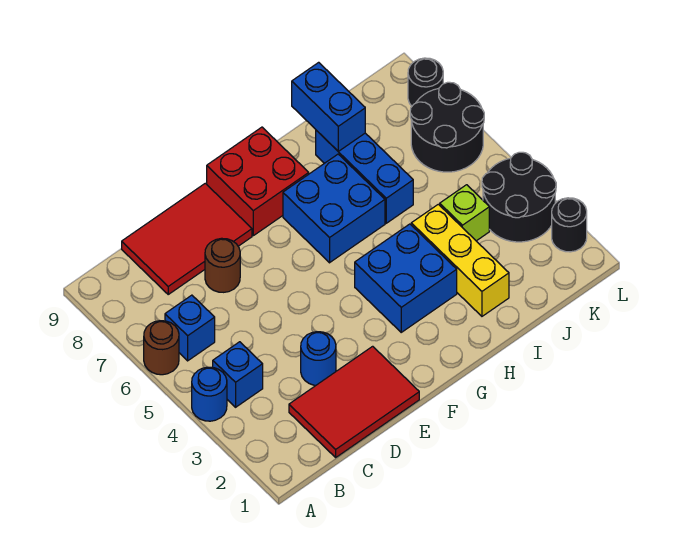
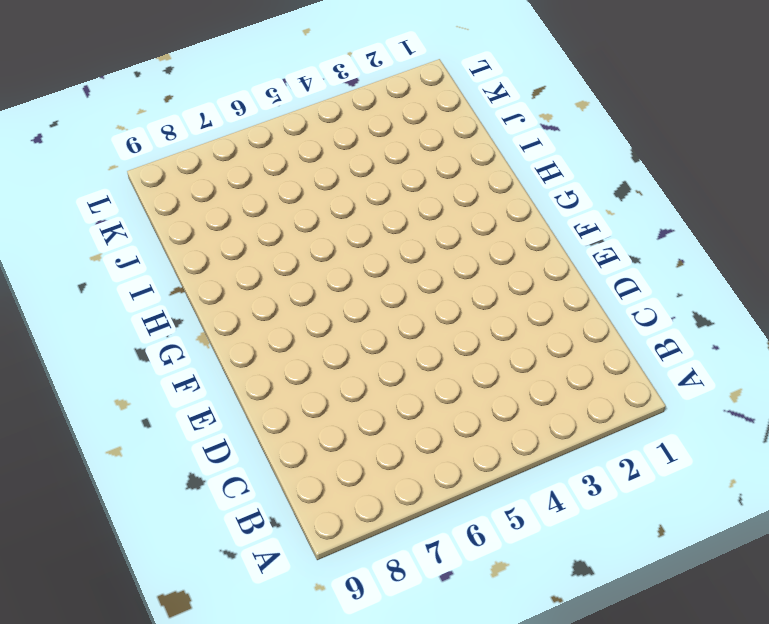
none -> blue 1x1 round brick [192,367,227,421]
none -> brown 1x1 round brick [144,321,179,375]
none -> blue 1x1 brick [213,342,263,407]

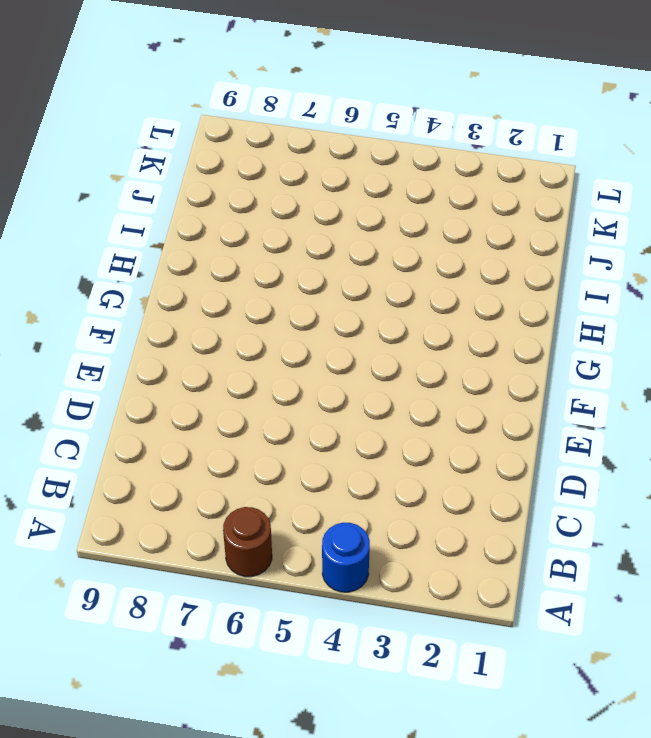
none -> blue 1x1 brick [213,342,263,407]
none -> blue 1x1 brick [165,295,215,361]
none -> red 2x3 tile [289,346,419,457]

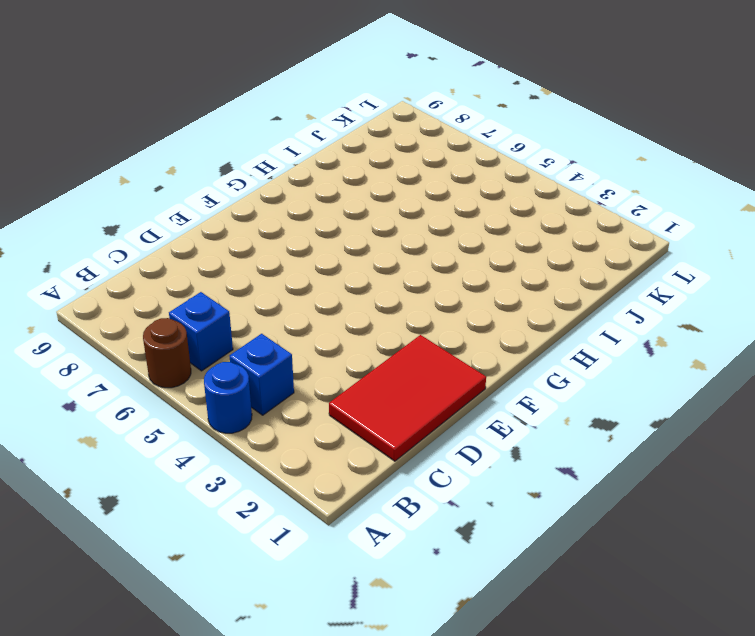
none -> red 2x3 tile [122,183,252,294]
none -> blue 1x1 round brick [301,332,336,385]
none -> brown 1x1 round brick [205,238,240,292]

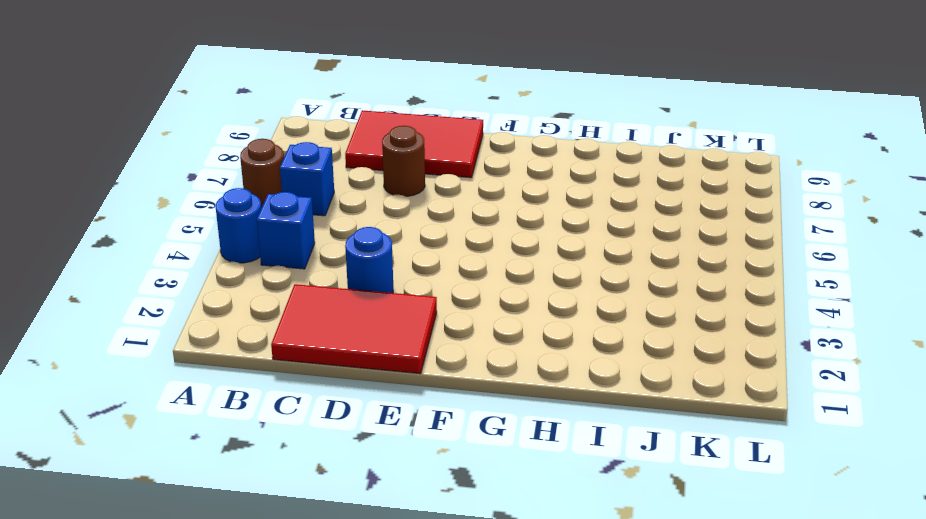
none -> red 2x2 brick [207,127,309,236]
none -> blue 2x2 brick [355,224,457,332]
none -> blue 2x2 brick [283,154,385,263]

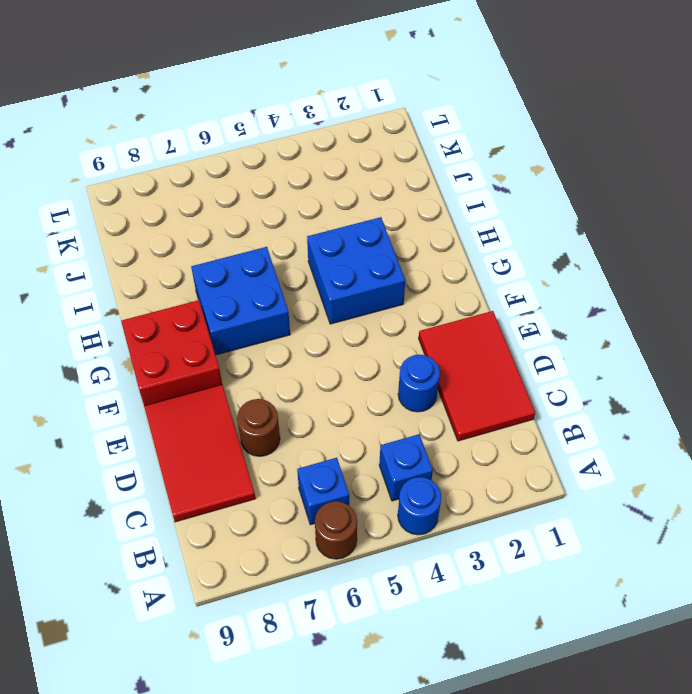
none -> yellow 1x3 brick [411,204,509,316]
none -> blue 1x3 brick [316,130,413,223]
none -> lime 1x1 brick [440,185,489,241]

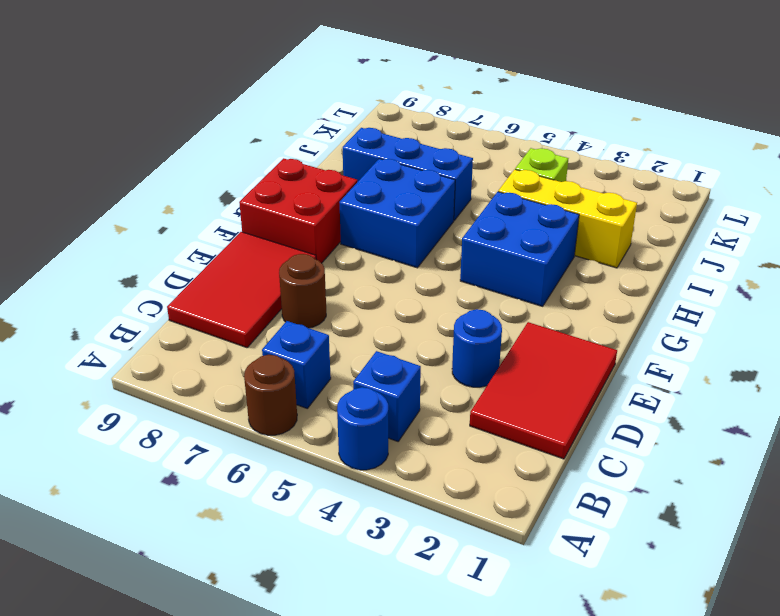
none -> black 2x2 round brick [482,152,556,242]
none -> black 2x2 round brick [410,82,484,172]
none -> black 1x1 round brick [552,198,587,252]

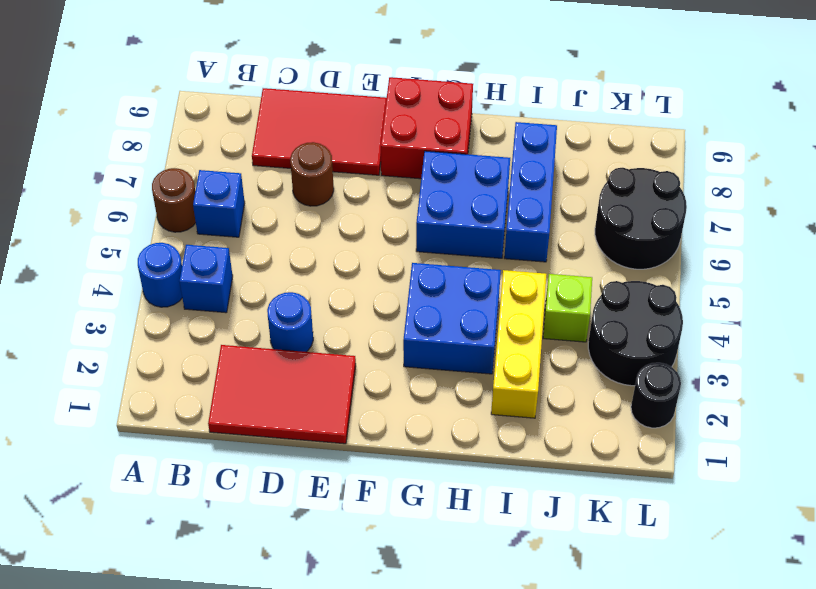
none -> black 1x1 round brick [408,58,443,106]
none -> blue 1x2 brick [292,62,365,151]

